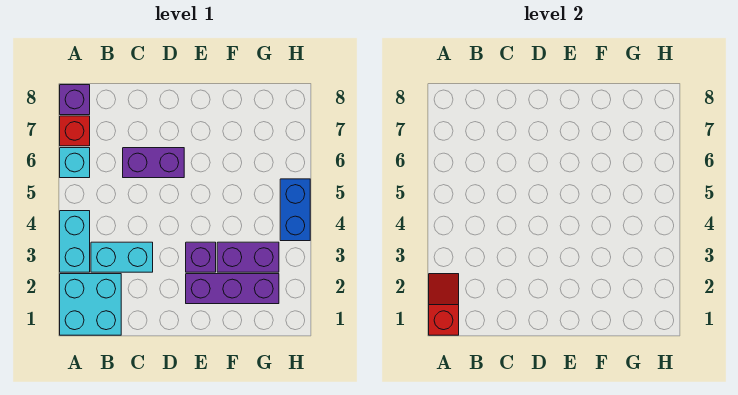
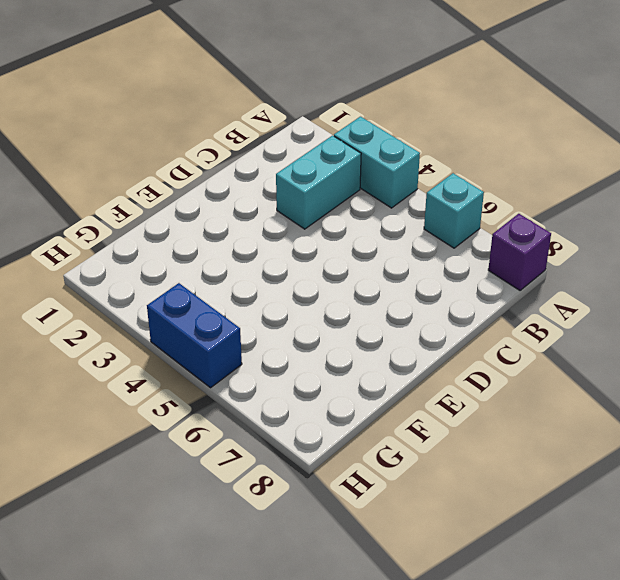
none -> cyan 2x2 brick [60,274,121,335]
none -> red 1x1 brick [60,116,90,146]
none -> purple 1x2 brick [123,148,184,178]

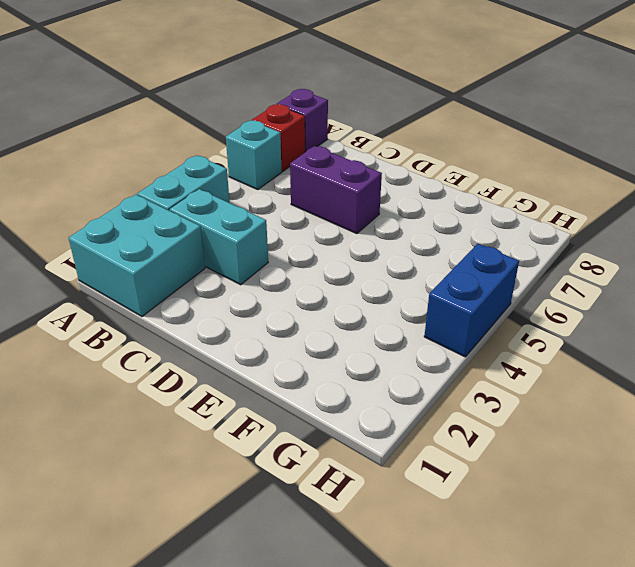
none -> purple 1x3 brick [186,274,279,304]
none -> purple 1x1 brick [186,242,216,272]
none -> purple 1x2 brick [217,242,279,272]

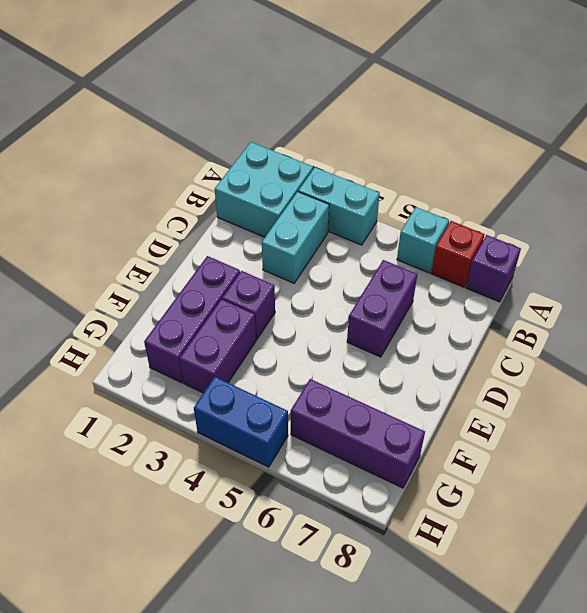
purple 1x3 brick [291,379,425,488] -> none
none -> red 1x2 slope [429,274,459,335]

